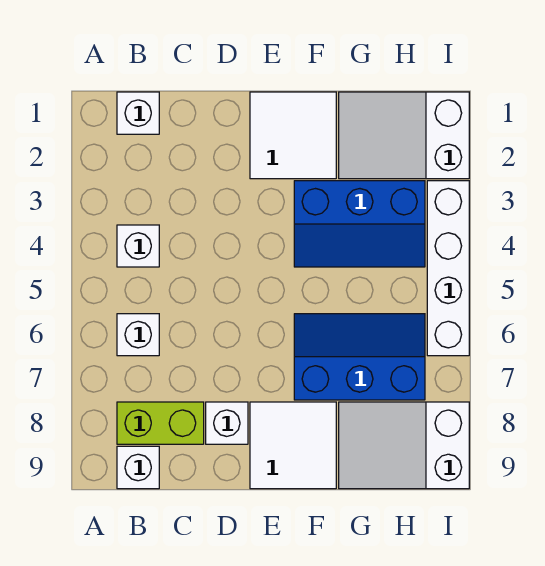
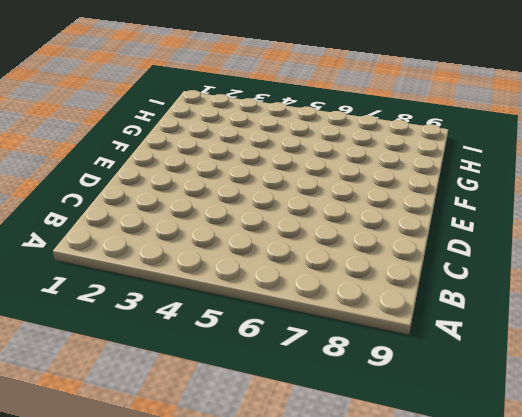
none -> white 1x1 brick [117,92,159,134]
none -> white 1x1 brick [117,225,159,267]
none -> white 1x1 brick [117,314,159,356]

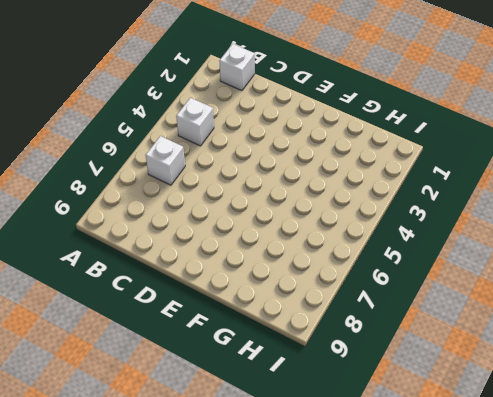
none -> lime 1x2 brick [117,402,204,444]
none -> white 1x1 brick [117,446,159,489]
none -> white 1x1 brick [206,402,248,444]

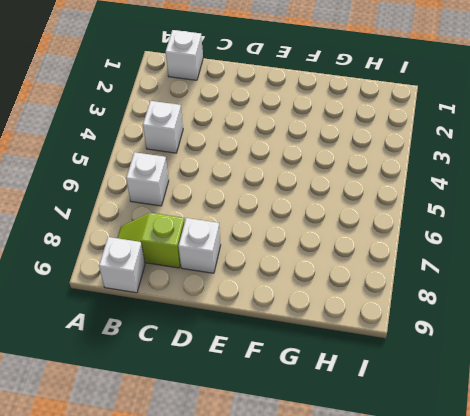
lime 1x2 slope [118,213,185,268] -> lime 1x2 brick [117,402,204,444]
none -> white 2x2 tile [250,92,336,179]
none -> white 2x2 tile [250,402,336,489]
none -> blue 2x3 slope [294,181,425,267]

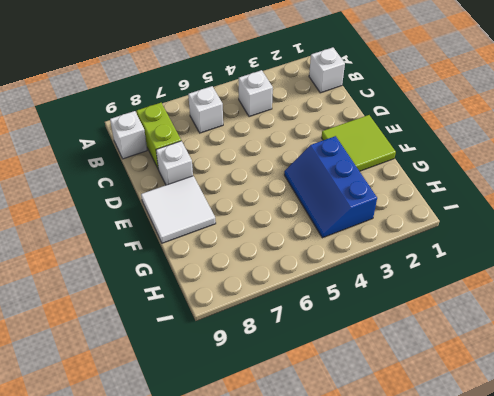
lime 2x2 tile [322,115,396,171] -> white 2x2 tile [250,92,336,179]
none -> blue 2x3 slope [294,314,425,400]
none -> white 2x3 slope [339,92,469,179]
none -> white 2x3 slope [339,402,469,489]

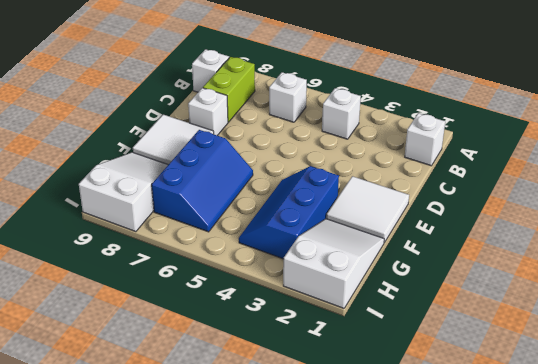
none -> white 1x4 brick [427,181,469,356]

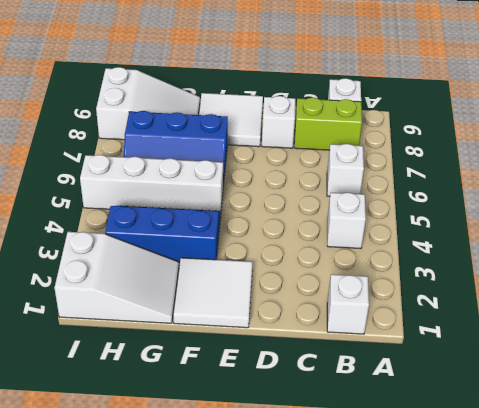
white 1x4 brick [80,155,223,211] -> white 1x4 brick turned to [427,181,469,356]

